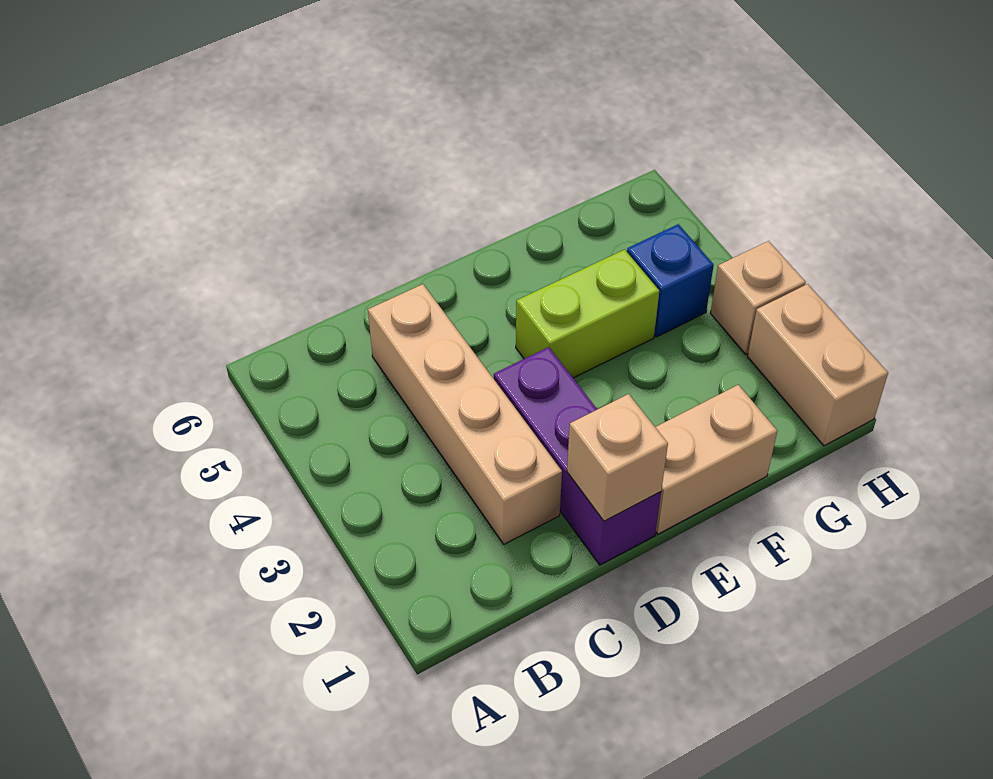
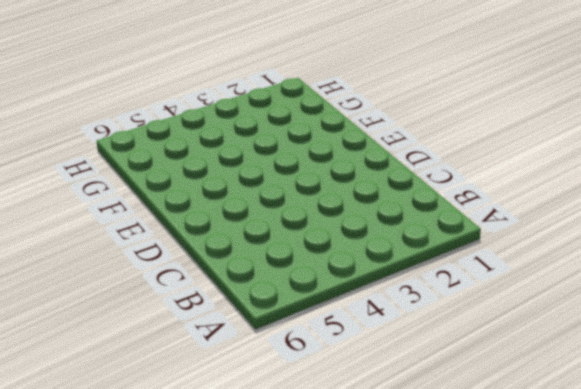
none -> tan 1x4 brick [368,284,562,544]
none -> purple 1x3 brick [494,347,661,565]

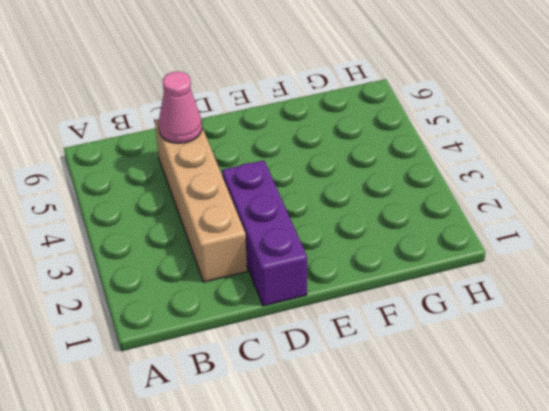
pink 1x1 cone [159,72,202,143] -> none
none -> tan 1x2 brick [655,385,777,534]
none -> lime 1x2 brick [516,249,659,378]

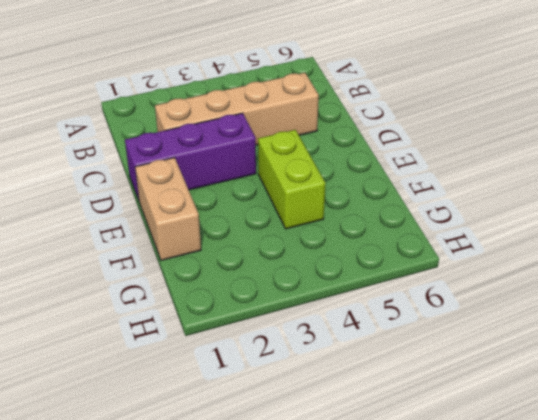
none -> blue 1x1 brick [627,224,714,337]
none -> tan 1x2 brick [748,284,888,446]

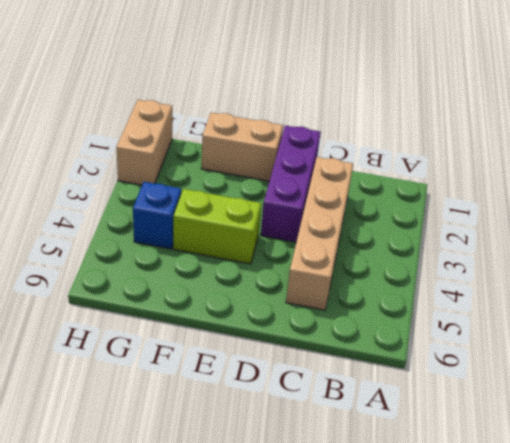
none -> tan 1x1 brick [710,241,806,354]
none -> tan 1x1 brick [567,394,668,521]

